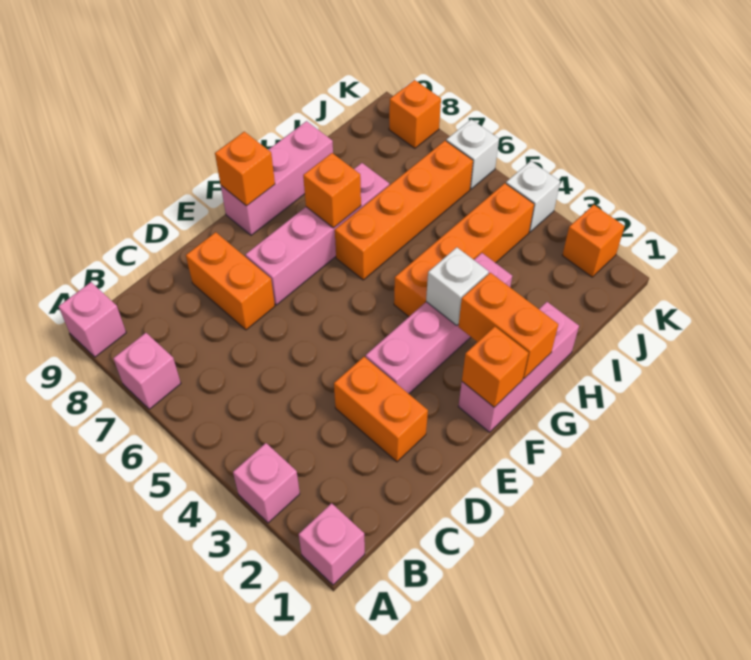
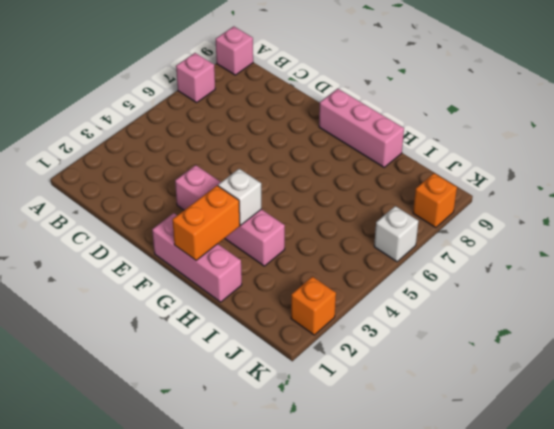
none -> pink 1x1 brick [299,503,365,585]
none -> pink 1x1 brick [233,443,300,523]
none -> orange 1x2 brick [334,357,428,462]

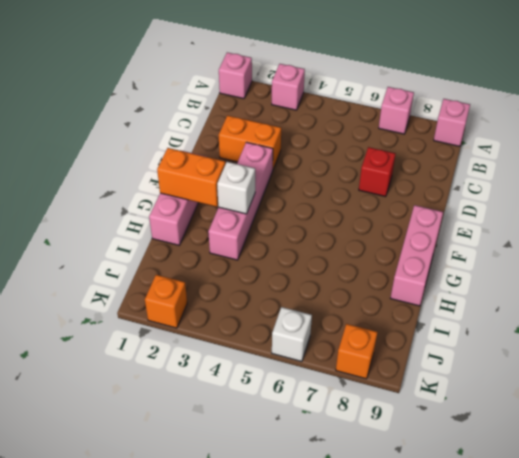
red 1x1 brick [359,147,395,197] -> orange 1x2 brick [186,232,275,330]
none -> pink 1x4 brick [245,163,389,305]
none -> orange 1x4 brick [394,183,534,317]
none -> orange 1x4 brick [335,141,473,280]

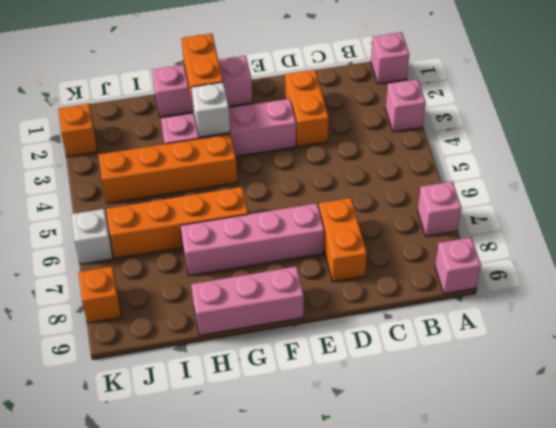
none -> white 1x1 brick [506,161,560,232]
none -> orange 1x1 brick [462,326,528,407]
none -> orange 1x1 brick [215,132,275,206]

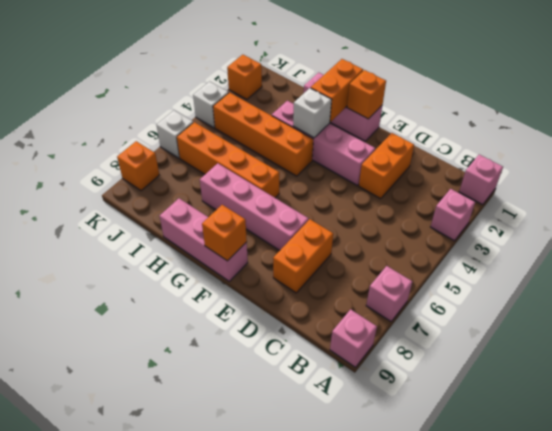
none -> orange 1x1 brick [303,153,361,228]

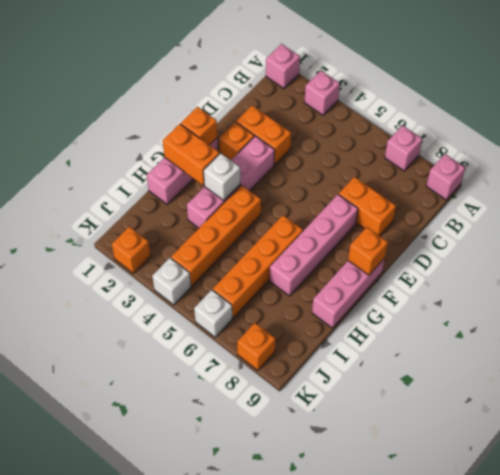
orange 1x1 brick [219,122,254,160] -> orange 1x1 brick moved to [303,153,361,228]

